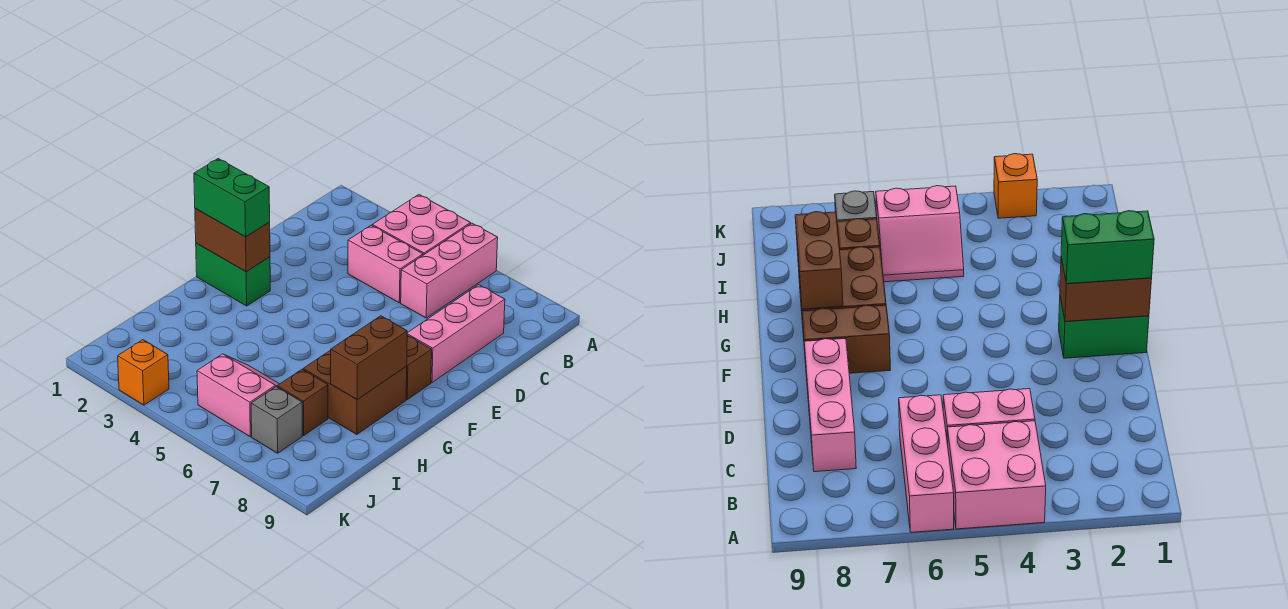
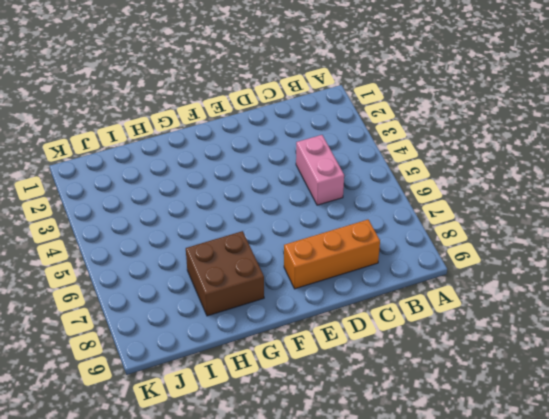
orange 1x3 brick [284,220,380,289] -> pink 1x3 brick [407,285,505,382]
none -> pink 2x2 brick [372,195,471,255]
none -> pink 1x3 brick [401,223,498,318]
none -> green 1x2 brick [196,243,270,306]

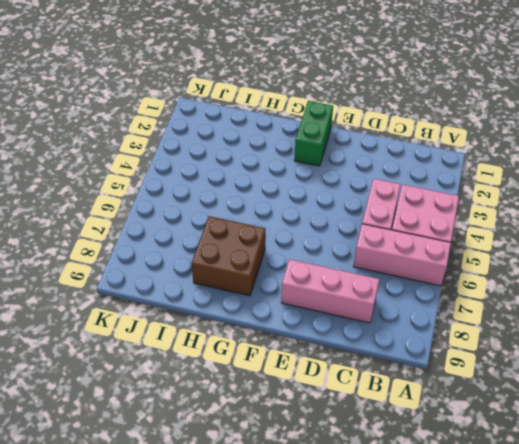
none -> brown 1x2 brick [406,335,432,399]
none -> pink 2x2 slope [197,354,279,437]
none -> brown 1x1 brick [277,369,328,436]

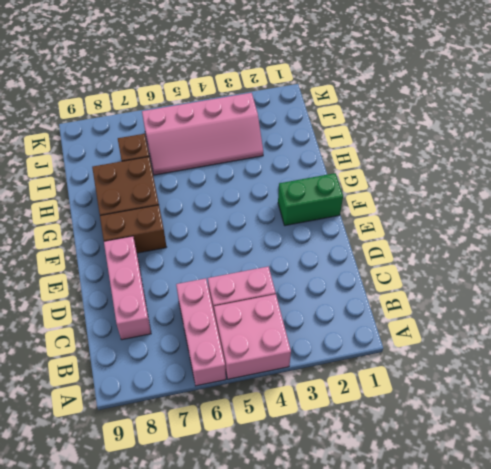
pink 2x4 slope [142,93,263,175] -> pink 2x2 slope [197,354,279,437]
none -> grey 1x1 brick [251,387,302,453]
none -> orange 1x1 brick [118,340,169,405]
none -> brown 1x2 brick [195,209,270,272]

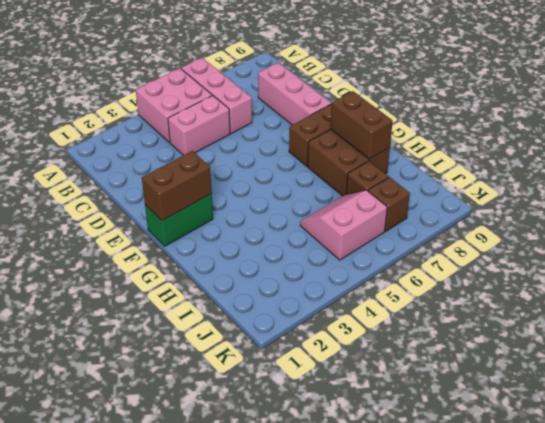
brown 1x1 brick [368,177,410,231] -> grey 1x1 brick [251,387,302,453]
none -> orange 1x1 brick [118,340,169,405]
none -> green 1x2 brick [194,159,270,237]

